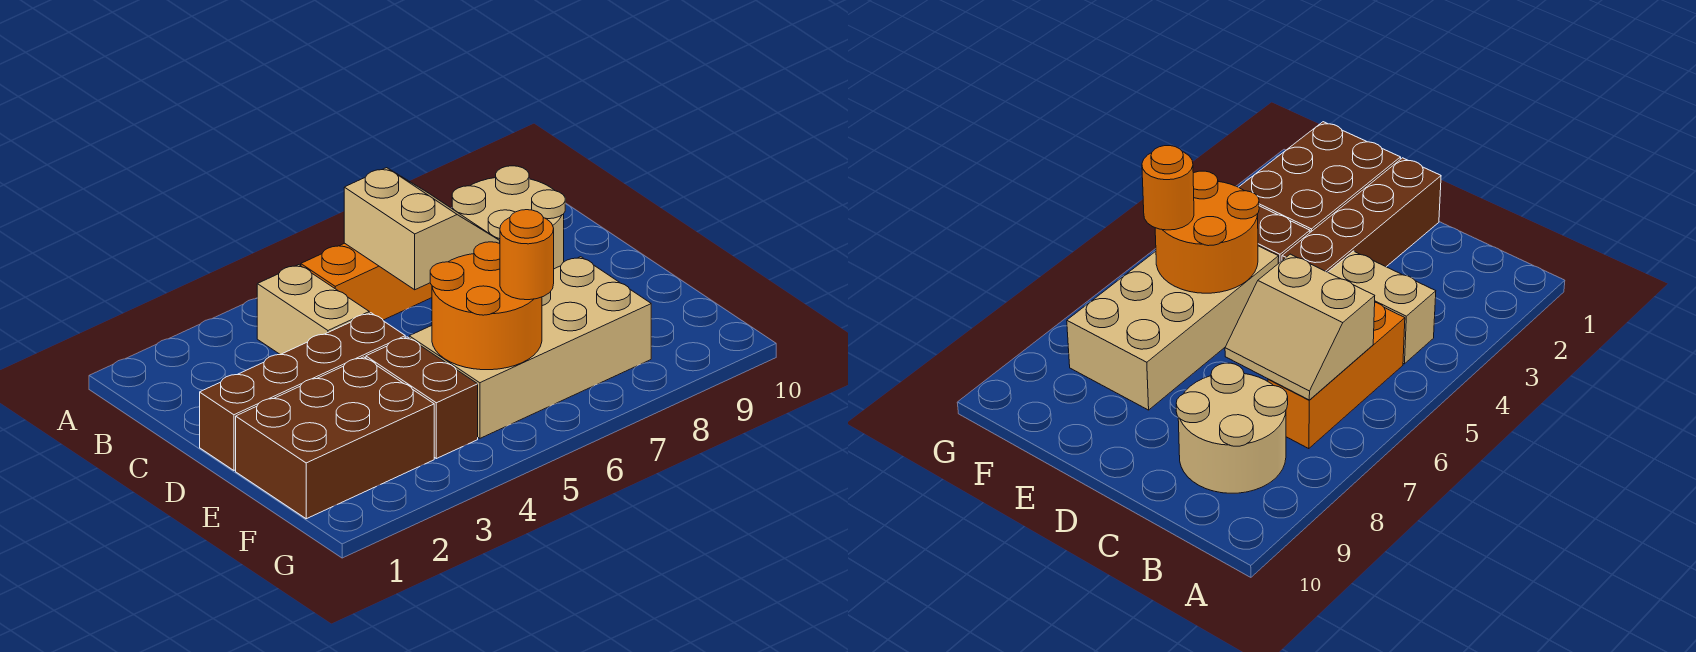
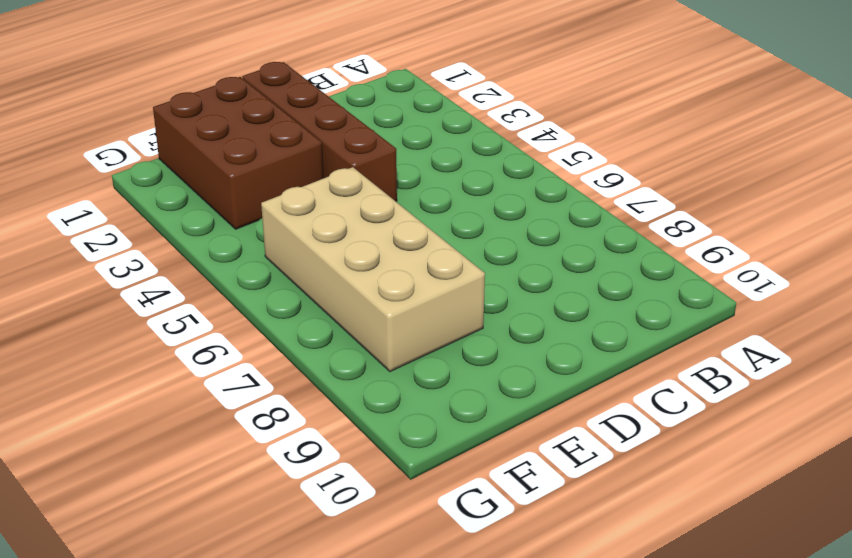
none -> tan 1x2 brick [257,265,369,355]
none -> orange 1x3 brick [301,243,432,320]

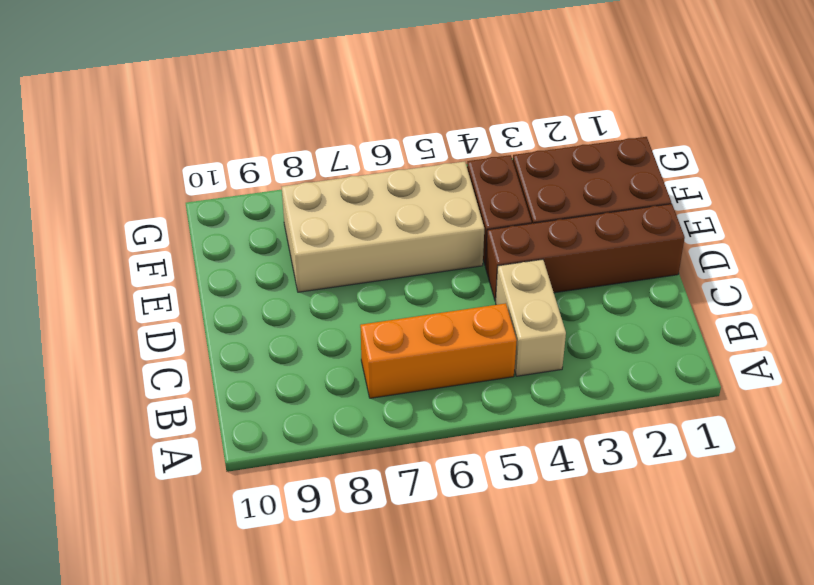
none -> tan 2x2 round brick [452,166,565,269]
none -> tan 2x2 slope [344,168,500,290]

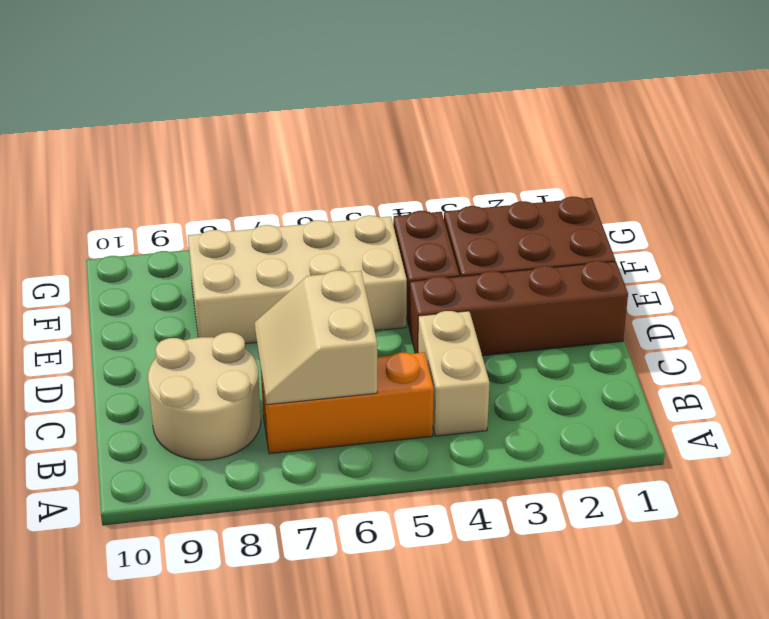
none -> orange 2x2 round brick [430,242,542,370]
none -> orange 1x1 round brick [500,210,554,300]

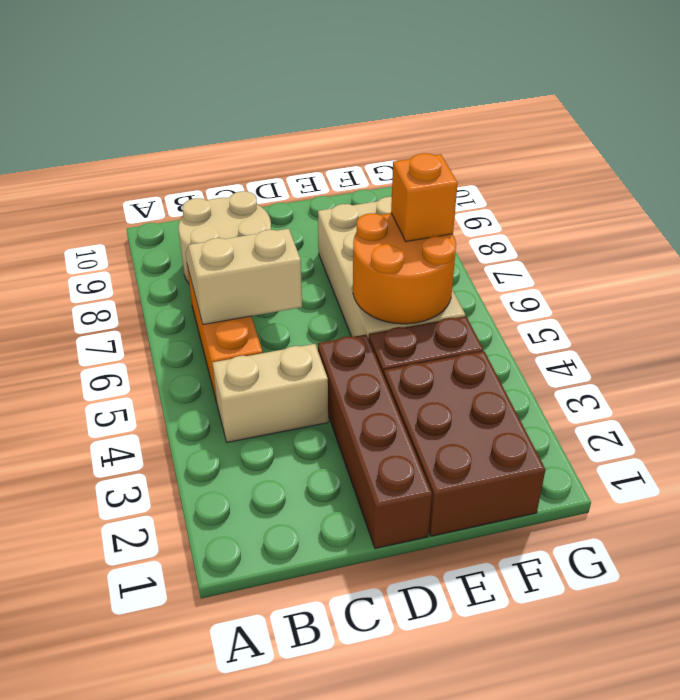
orange 1x1 brick [391,153,458,242] -> orange 1x1 round brick [500,210,554,300]

